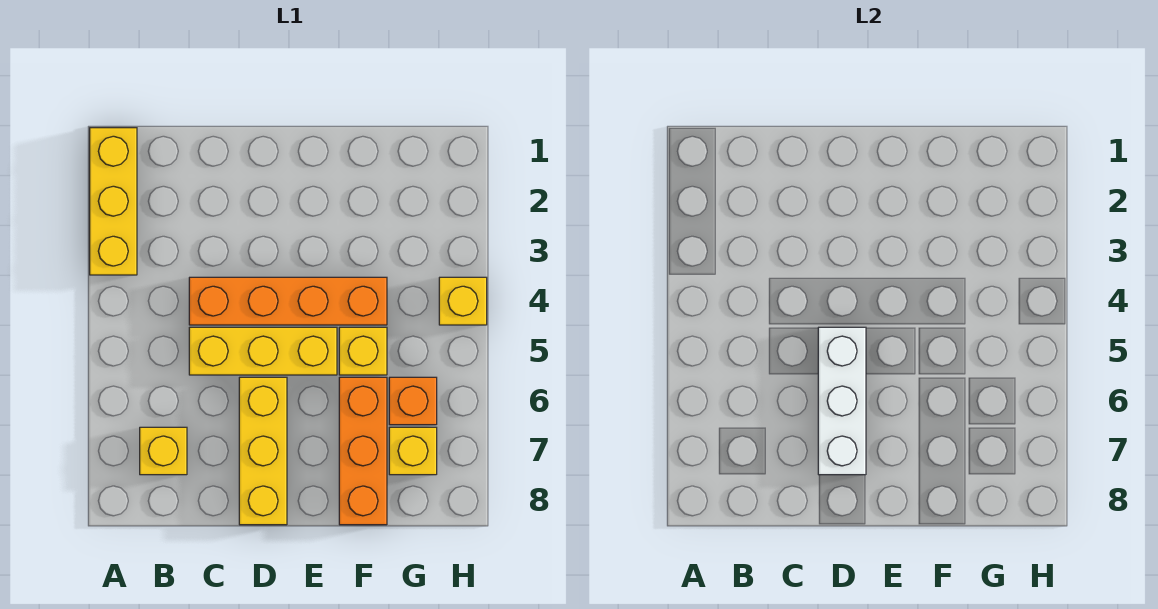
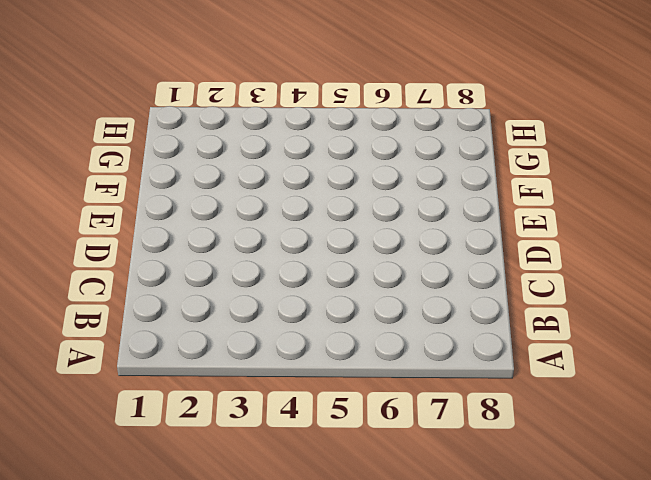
none -> yellow 1x3 brick [90,128,137,275]
none -> yellow 1x1 brick [140,427,187,475]

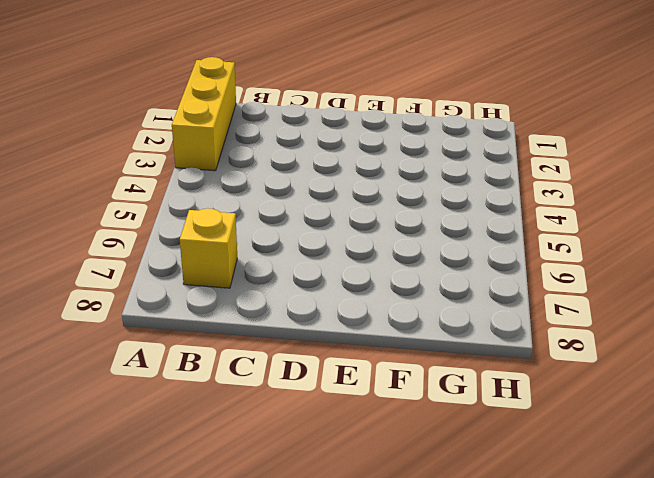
none -> orange 1x4 brick [189,277,387,325]
none -> yellow 1x3 brick [189,327,337,375]

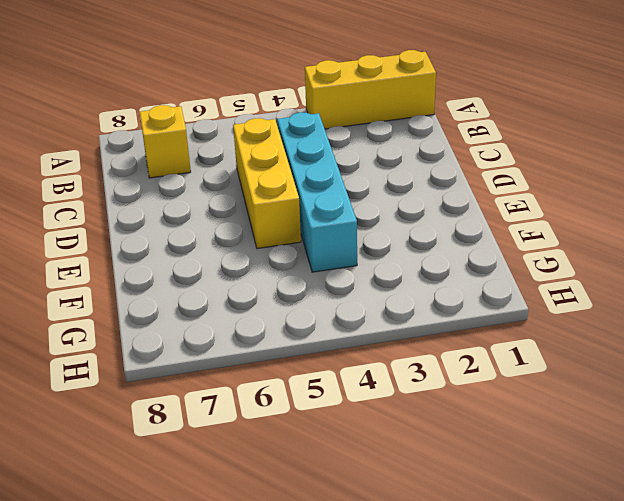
cyan 1x4 brick [277,112,357,272] -> orange 1x4 brick [189,277,387,325]
none -> yellow 1x3 brick [239,377,287,525]
none -> yellow 1x1 brick [339,327,387,375]

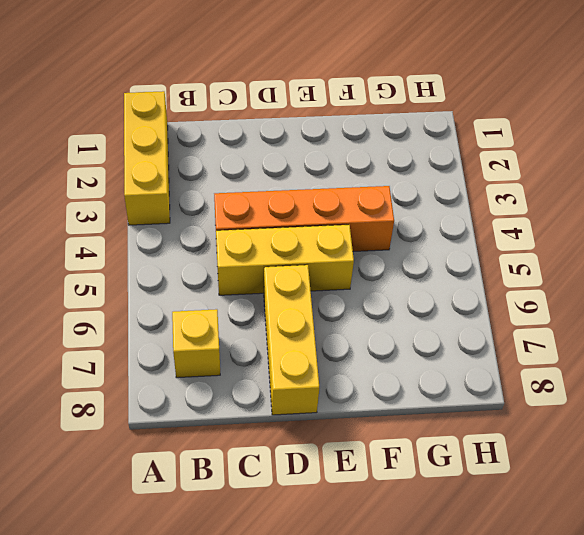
none -> yellow 1x1 brick [339,327,387,375]
none -> orange 1x3 brick [339,377,387,525]

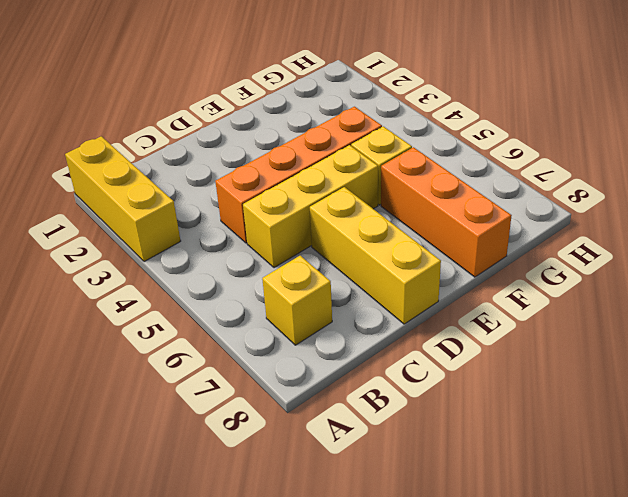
none -> orange 1x1 brick [389,377,437,425]
none -> yellow 1x1 brick [389,427,437,475]

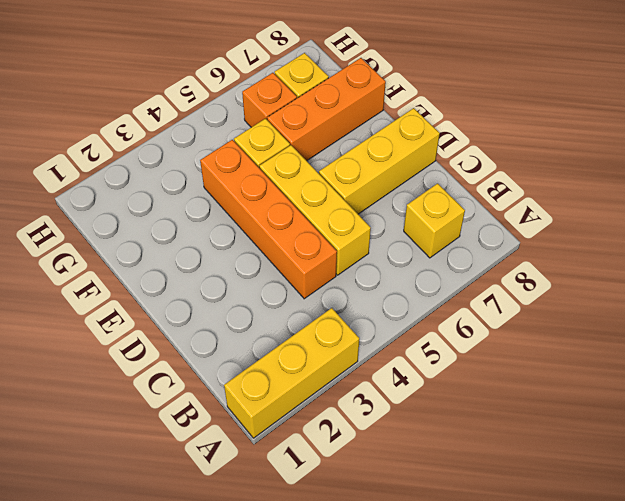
none -> yellow 1x1 brick [439,277,487,325]
none -> white 1x3 brick [818,327,866,475]

